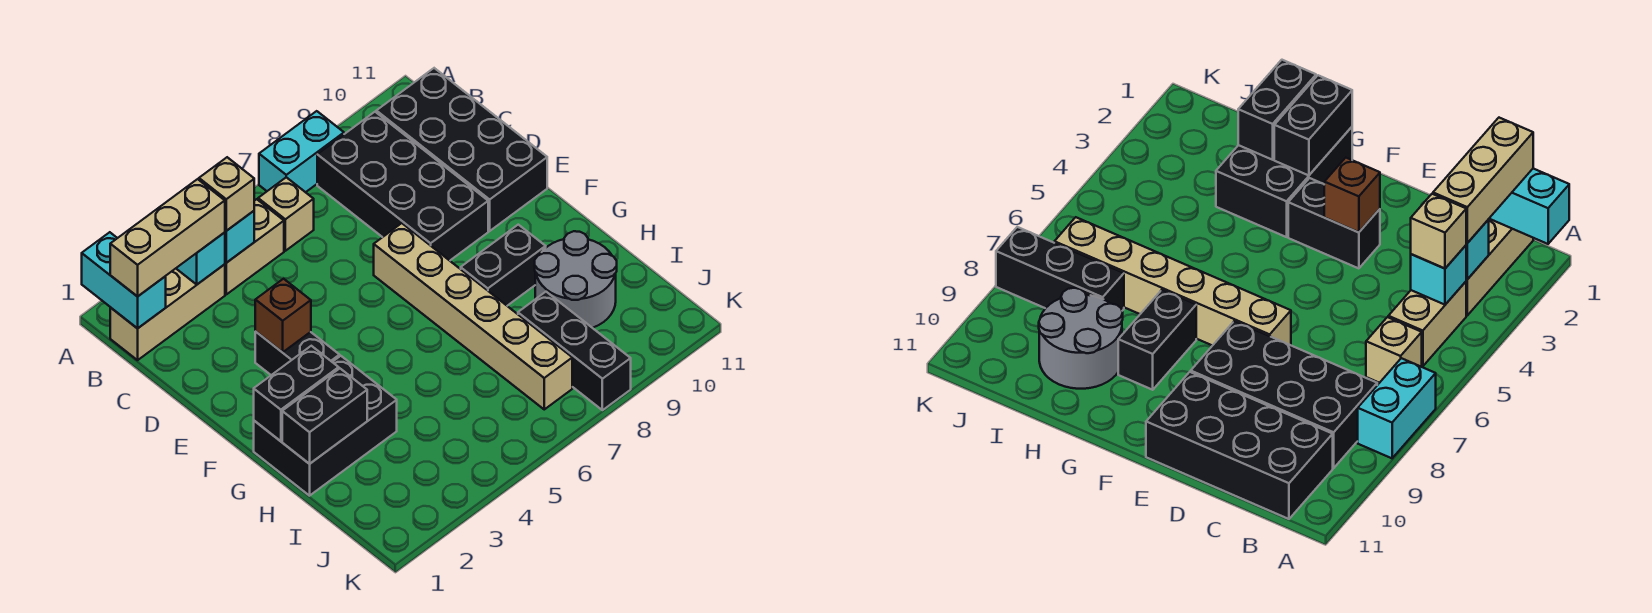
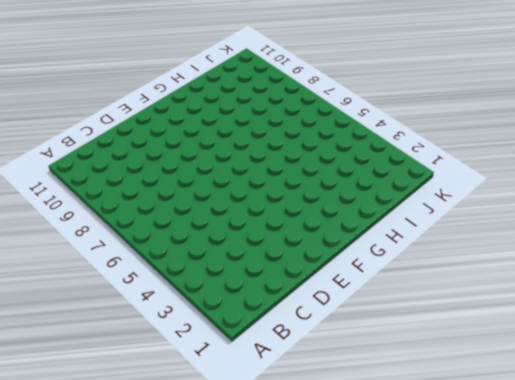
none -> cyan 1x2 brick [259,111,344,192]
none -> tan 1x3 brick [110,264,225,360]
none -> tan 1x2 brick [225,199,284,294]

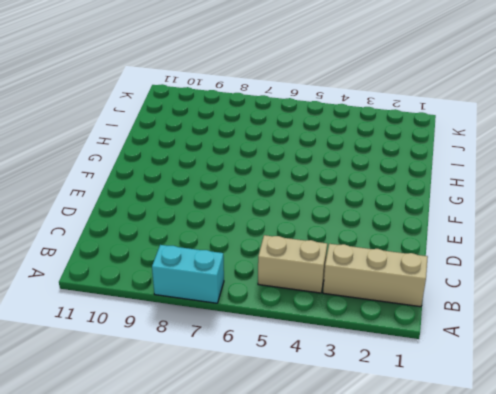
none -> tan 1x1 brick [258,177,314,251]
none -> black 2x4 brick [317,112,488,261]
none -> black 2x4 brick [376,68,547,231]

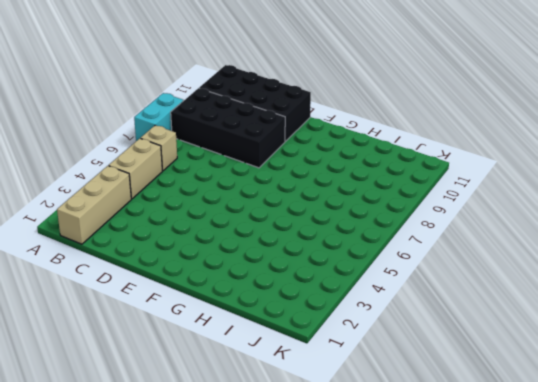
none -> black 1x2 brick [255,332,340,375]
none -> tan 1x6 brick [374,223,572,409]
none -> black 2x3 brick [254,356,397,496]

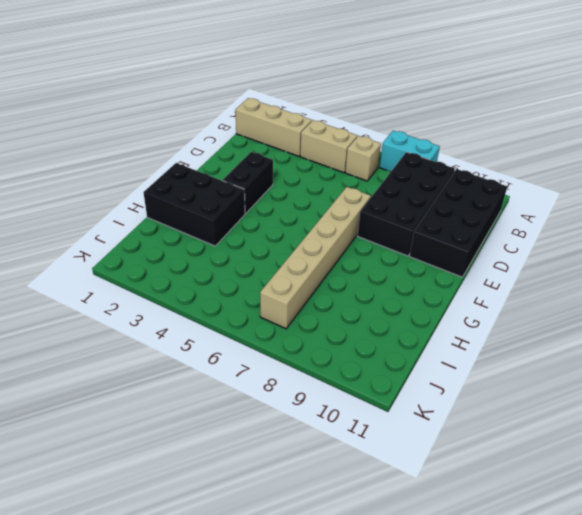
none -> black 1x2 brick [461,225,546,306]
none -> grey 2x2 round brick [535,231,617,328]
none -> black 1x3 brick [518,292,631,410]

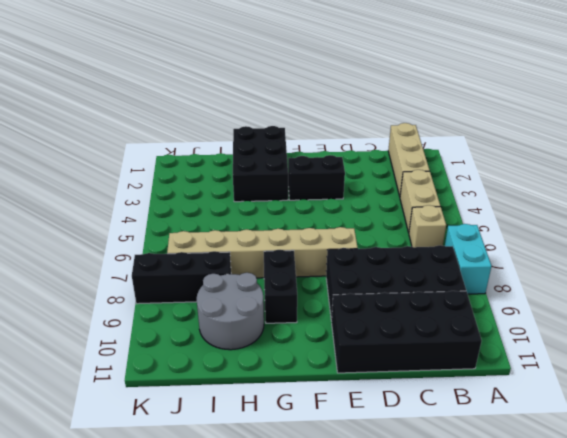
none -> cyan 1x2 brick [82,232,166,328]
none -> cyan 1x1 brick [176,232,225,284]
none -> cyan 1x1 brick [225,211,254,263]

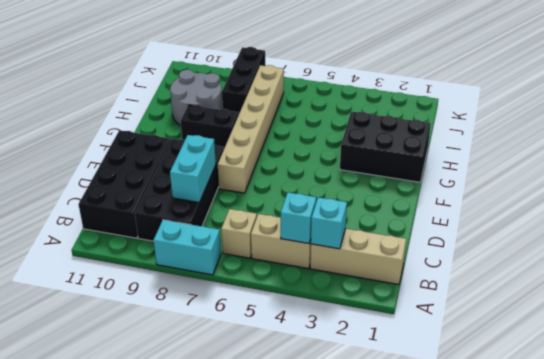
cyan 1x2 brick [170,135,216,203] -> cyan 1x2 brick moved to [82,232,166,328]
none -> black 1x2 brick [255,332,340,375]
none -> brown 1x1 brick [255,279,311,352]
none -> black 1x2 brick [254,346,339,441]

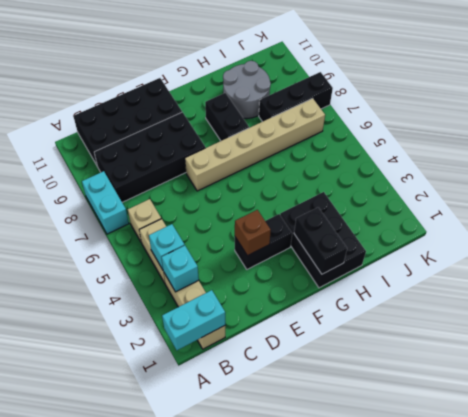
none -> black 1x2 brick [282,369,367,464]
none -> tan 1x3 brick [110,179,225,297]
none -> tan 1x1 brick [199,157,254,231]

